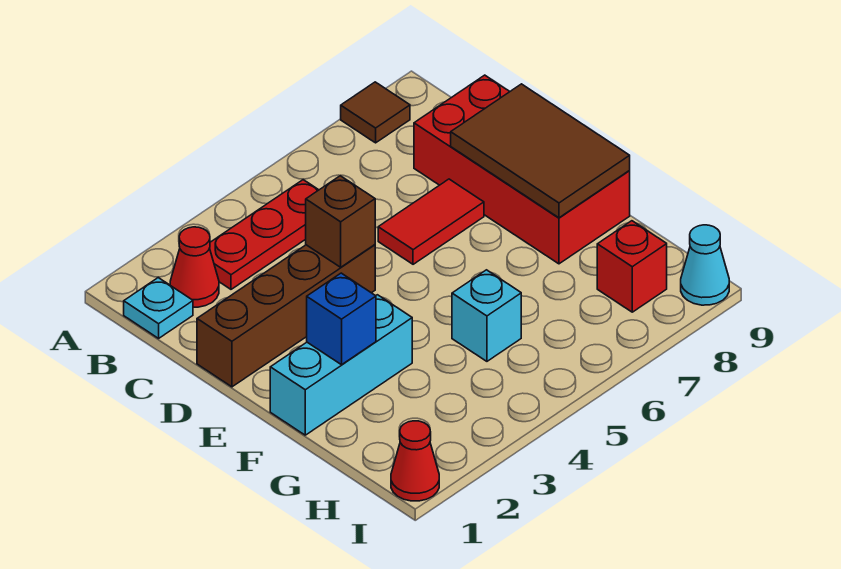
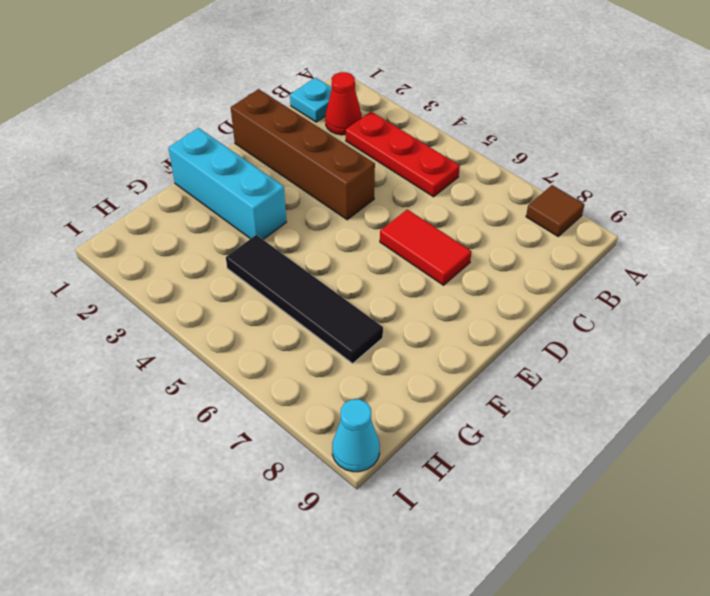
black 1x4 tile [226,235,383,363] -> cyan 1x1 brick [452,270,521,361]
none -> red 2x4 brick [414,75,630,264]
none -> red 1x1 brick [597,221,667,312]
none -> red 1x1 cone [391,421,439,501]

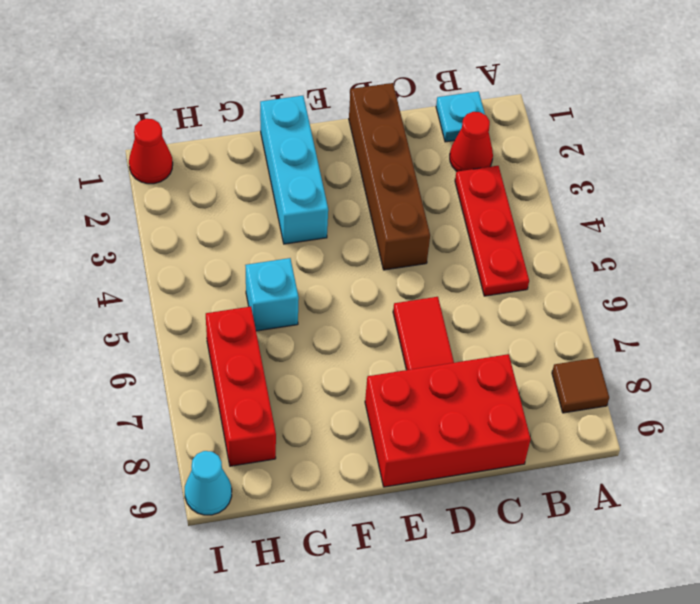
red 2x3 brick [365,354,531,487] -> red 2x4 brick [414,75,630,264]
red 1x3 brick [206,307,276,466] -> red 1x1 brick [597,221,667,312]
none -> brown 1x1 brick [306,176,375,267]
none -> brown 2x3 tile [451,84,630,218]
none -> blue 1x1 brick [307,273,376,365]

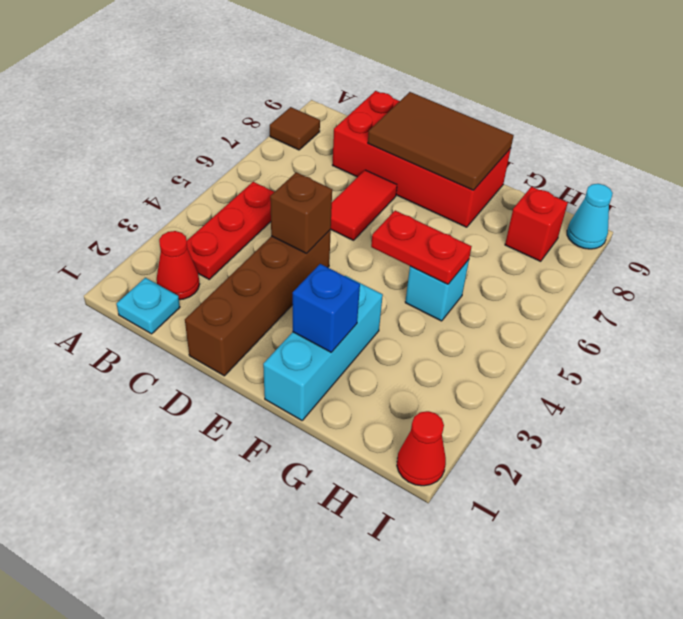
red 1x2 plate [371,211,472,284] -> none

